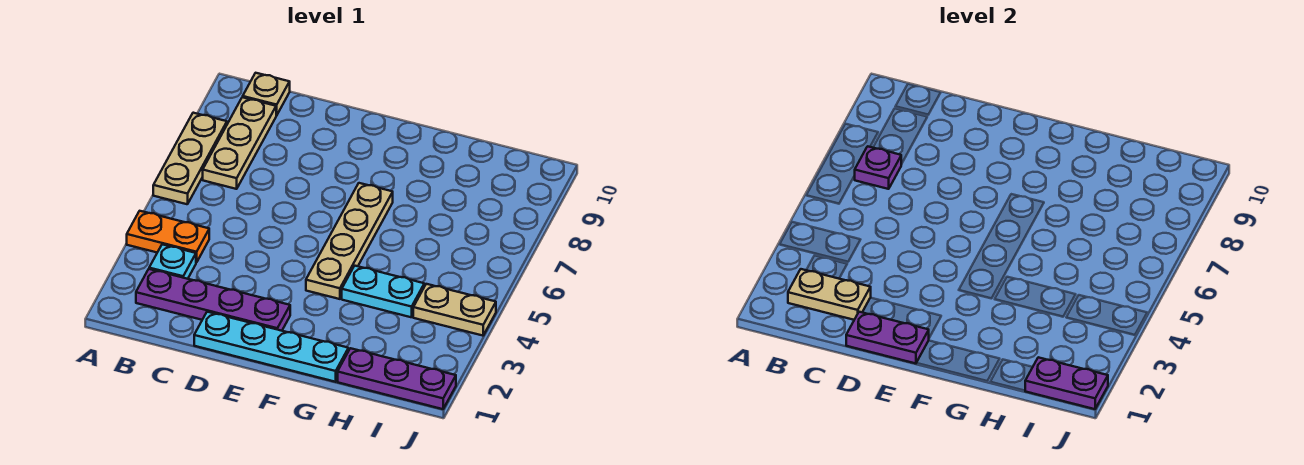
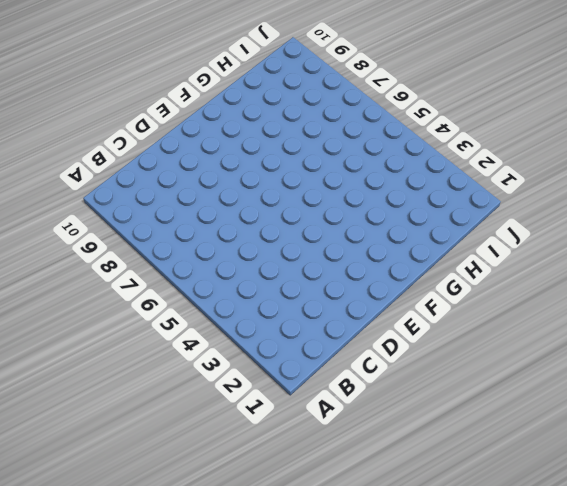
none -> orange 1x2 plate [127,211,209,263]
none -> tan 1x3 plate [153,113,227,204]
none -> purple 1x4 plate [136,269,290,331]

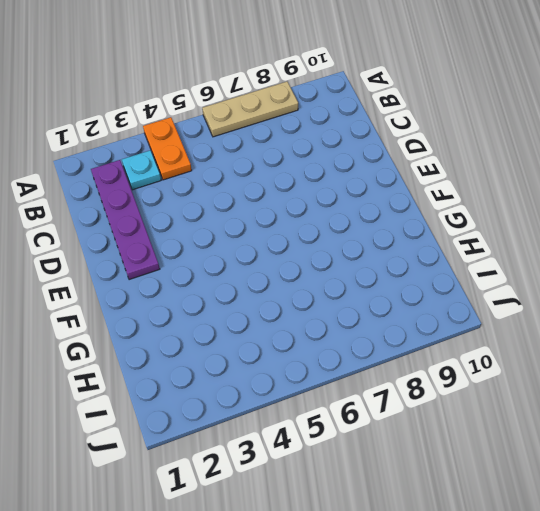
none -> tan 1x3 plate [203,97,276,189]
none -> tan 1x1 plate [243,73,290,115]
none -> cyan 1x4 plate [194,312,348,382]

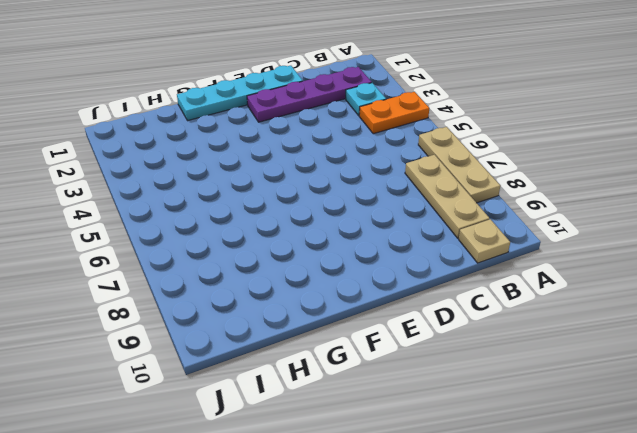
none -> tan 1x4 plate [306,183,393,299]
none -> cyan 1x2 plate [342,266,424,317]
none -> purple 1x3 plate [338,348,456,409]

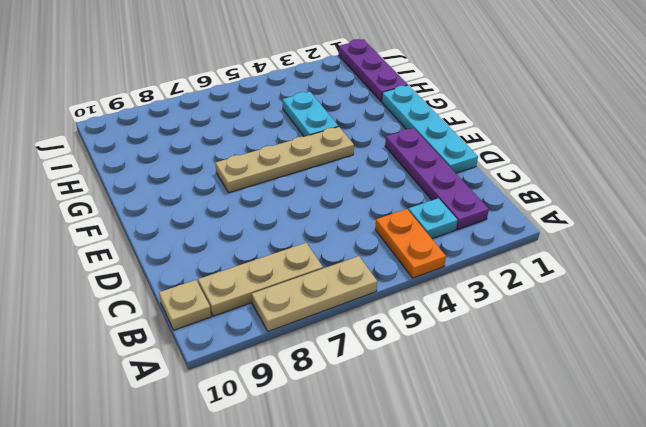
none -> tan 1x2 plate [413,284,496,336]
none -> tan 1x2 plate [788,269,871,320]
none -> purple 1x1 plate [855,146,901,189]

